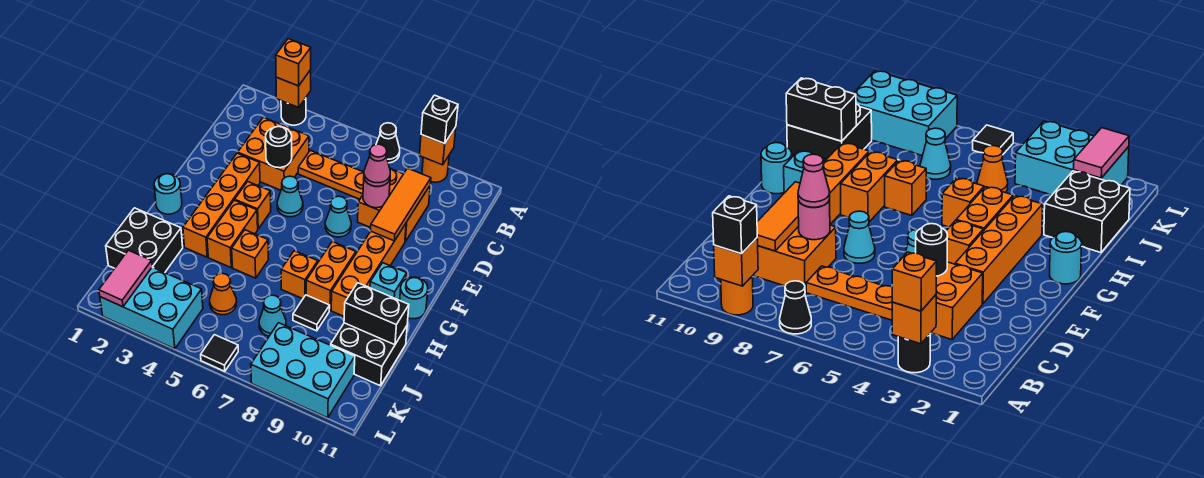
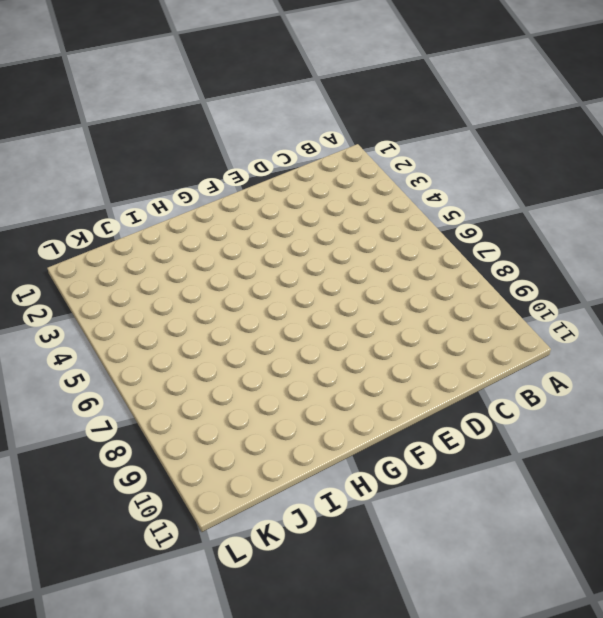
none -> black 1x1 round brick [281,98,306,125]
none -> black 1x1 cone [376,123,400,163]
none -> orange 1x1 round brick [422,156,449,182]
none -> orange 2x2 brick [238,117,309,190]

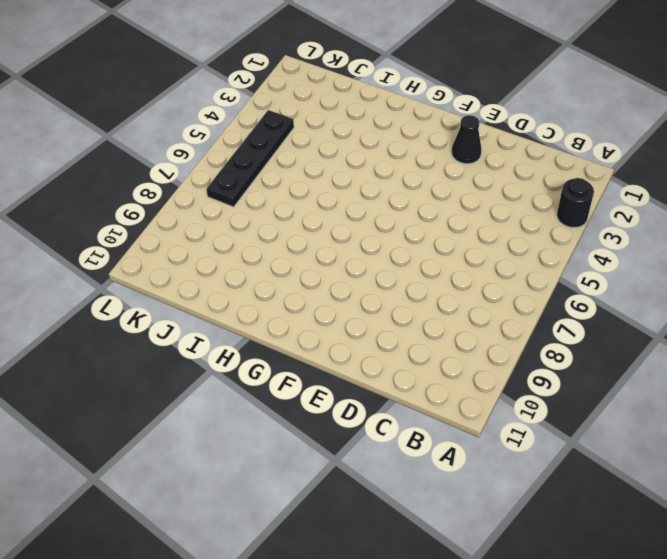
black 1x1 cone [452,115,482,164] -> black 1x1 cone moved to [376,123,400,163]
black 1x4 plate [207,110,294,207] -> cyan 2x3 brick [100,267,203,349]
none -> orange 1x1 round brick [422,156,449,182]
none -> orange 2x2 brick [238,117,309,190]
none -> orange 1x3 plate [298,150,364,199]
none -> orange 2x2 brick [358,169,430,242]

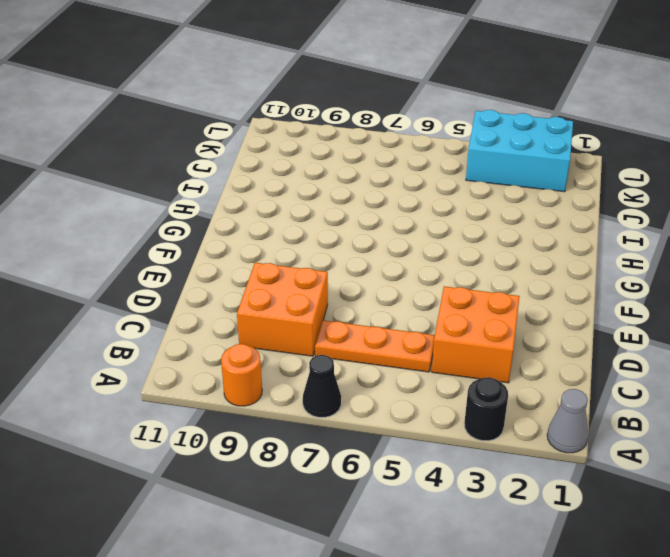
grey 1x1 cone [547,389,588,453] -> none
none -> orange 1x4 brick [183,153,260,257]
none -> cyan 1x1 cone [277,176,303,217]
none -> cyan 1x1 cone [325,196,351,237]
none -> orange 1x4 brick [331,224,406,316]

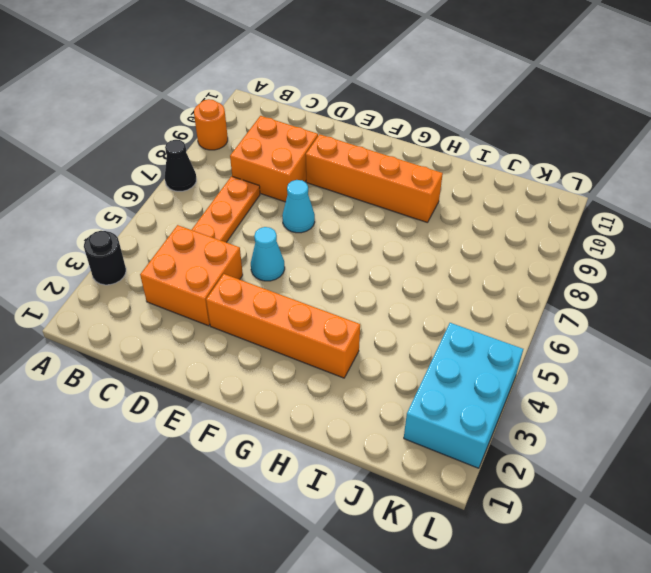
none -> orange 1x1 brick [235,182,271,229]
none -> cyan 1x1 round brick [154,174,182,214]
none -> orange 1x2 brick [207,200,258,267]
none -> orange 1x2 brick [306,242,356,310]

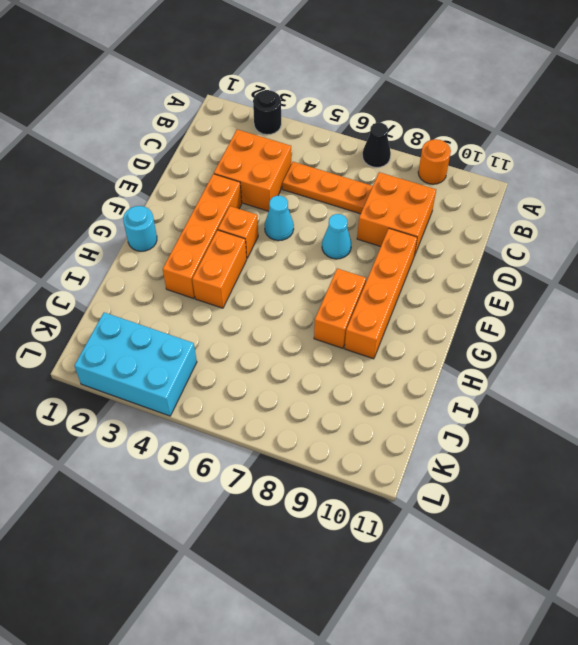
none -> cyan 1x1 brick [370,263,407,300]
none -> cyan 1x1 round brick [400,277,428,319]
none -> orange 1x1 brick [232,230,269,278]
none -> orange 1x1 brick [281,251,318,299]

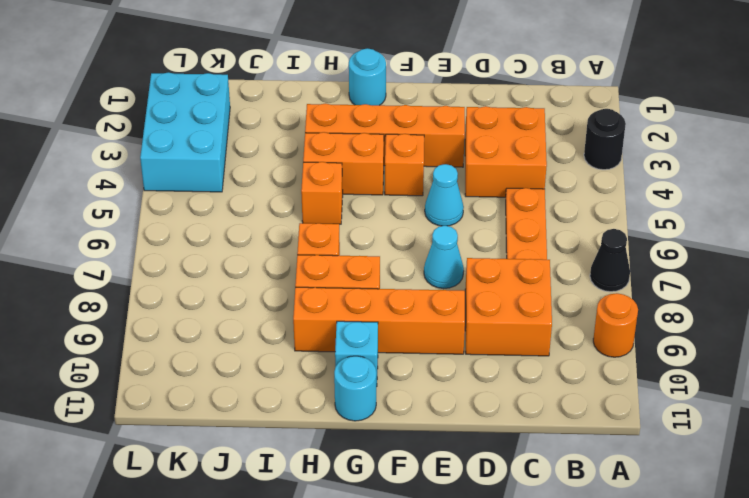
none -> black 2x2 brick [106,208,183,273]
none -> black 1x1 tile [293,295,330,331]
none -> black 2x2 brick [331,323,407,386]
none -> orange 1x1 cone [210,273,237,315]

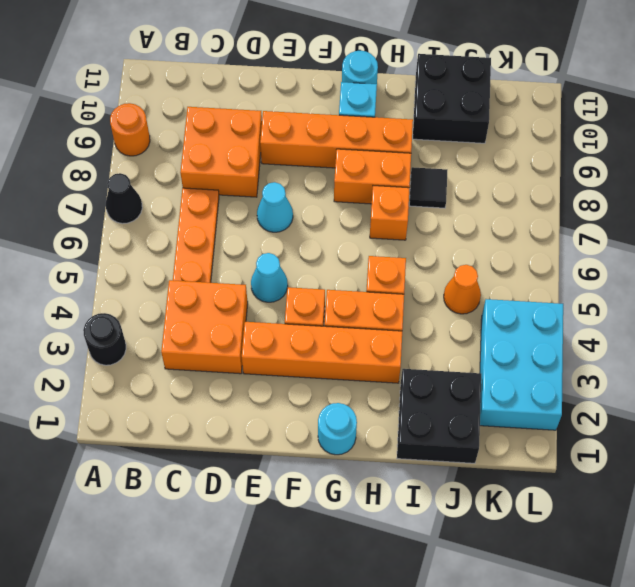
none -> cyan 1x1 cone [259,295,286,336]
none -> cyan 2x3 brick [251,323,355,418]
none -> black 1x1 tile [201,335,238,371]
none -> orange 1x1 brick [276,70,311,107]

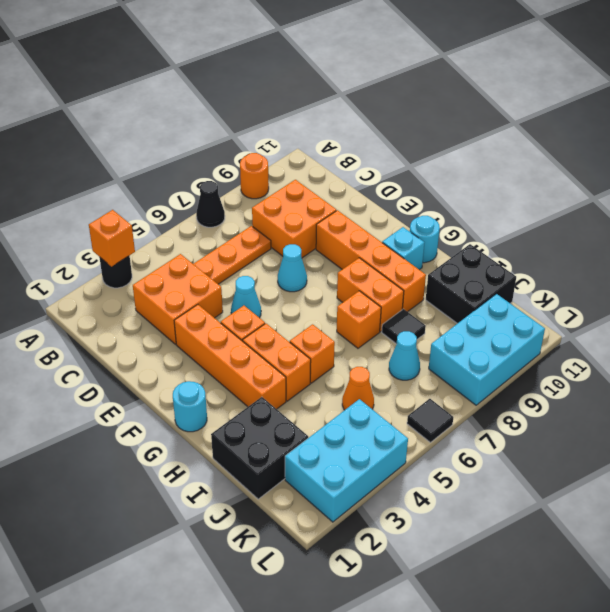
none -> orange 1x1 brick [419,127,456,165]
none -> orange 1x3 tile [371,168,431,241]
none -> black 1x1 round brick [266,126,292,168]
none -> pink 1x1 round brick [363,179,390,208]

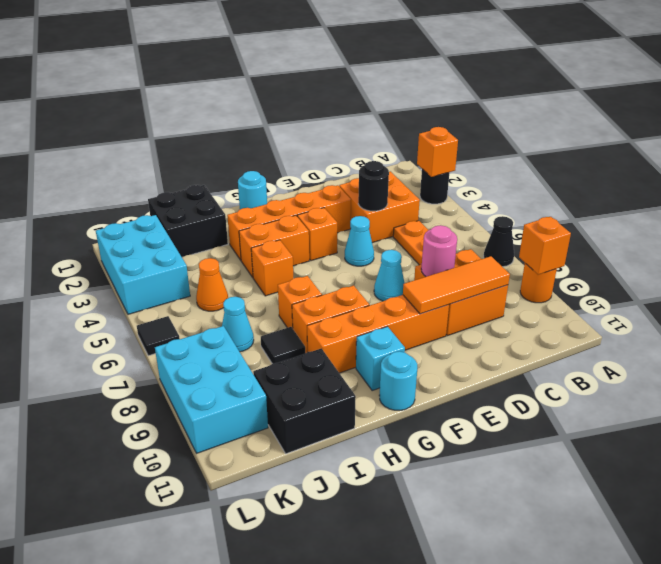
none -> black 1x2 brick [344,283,409,345]
none -> pink 1x2 tile [99,250,152,307]
none -> orange 1x1 brick [276,39,311,86]
none -> black 1x1 brick [421,95,458,144]

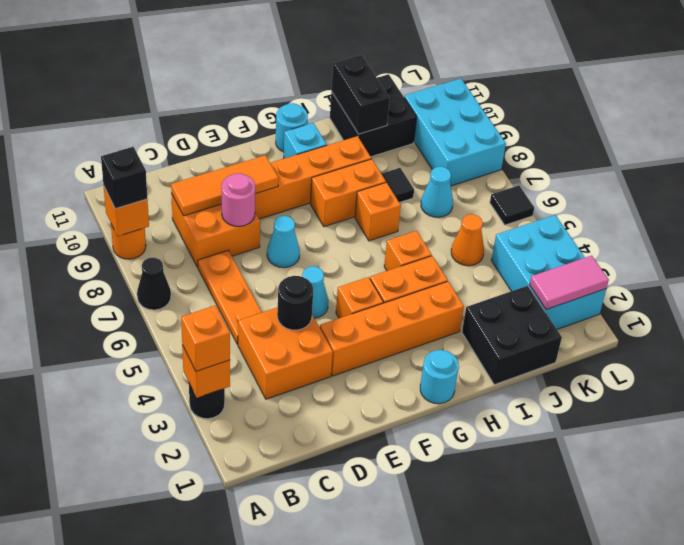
none -> pink 1x1 cone [364,144,390,186]

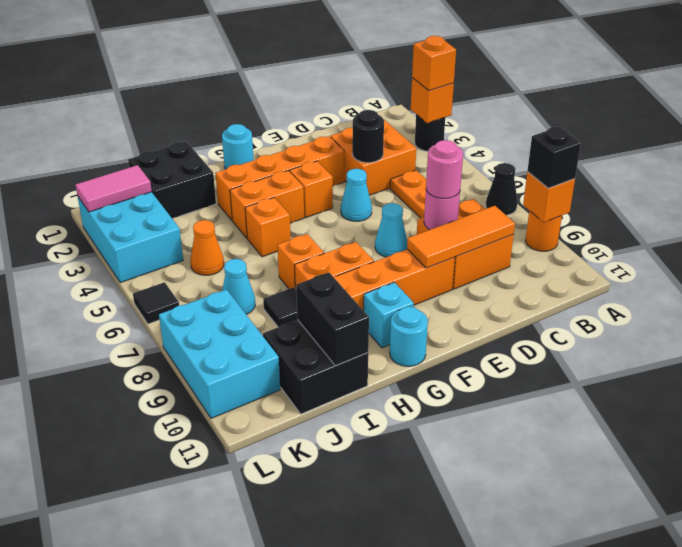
pink 1x1 round brick [426,140,463,199] -> pink 1x1 cone [364,144,390,186]

